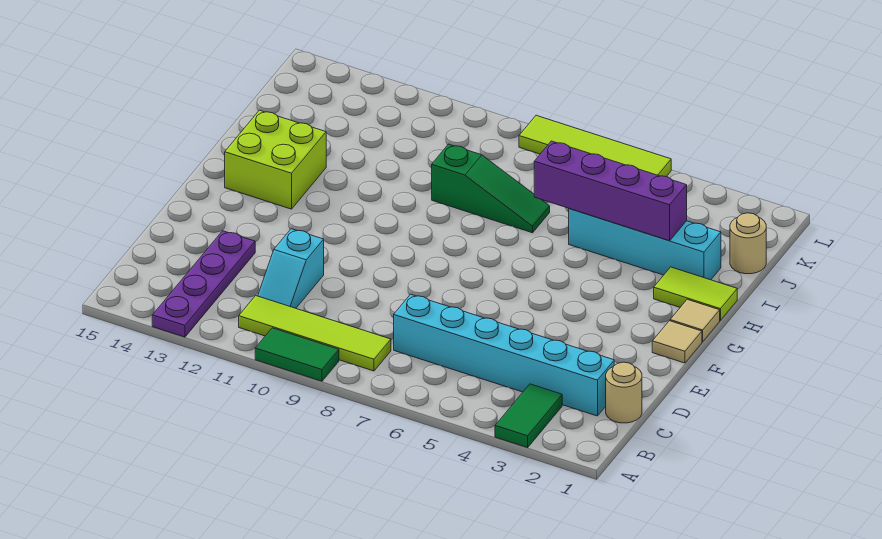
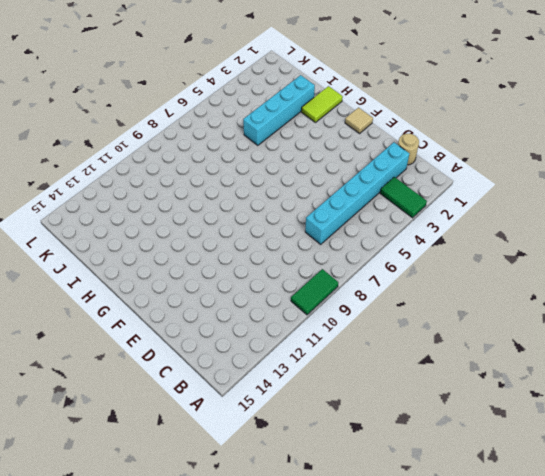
none -> purple 1x4 plate [152,231,255,337]
none -> lime 1x4 tile [239,296,391,371]
none -> cyan 1x2 slope [258,229,324,308]

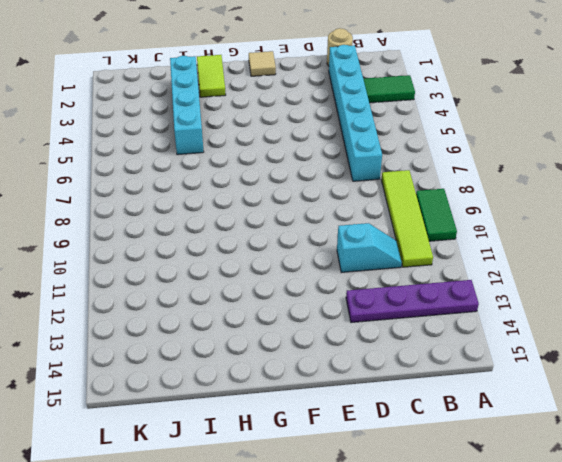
none -> tan 1x1 tile [670,299,720,342]
none -> lime 2x2 brick [225,110,326,209]
none -> green 1x3 slope [432,144,550,233]

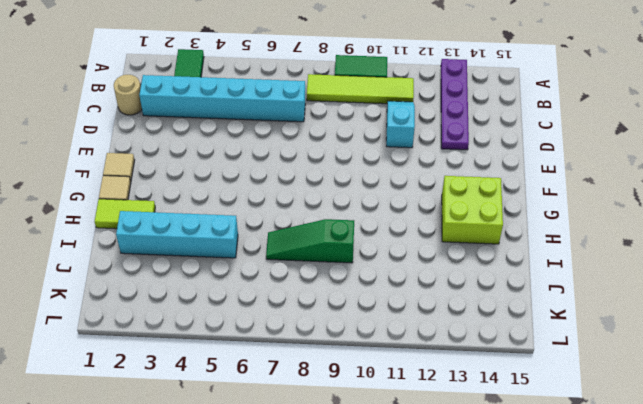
none -> tan 1x1 round brick [730,213,766,274]
none -> lime 1x4 tile [519,115,671,177]
none -> purple 1x4 brick [534,141,687,241]

